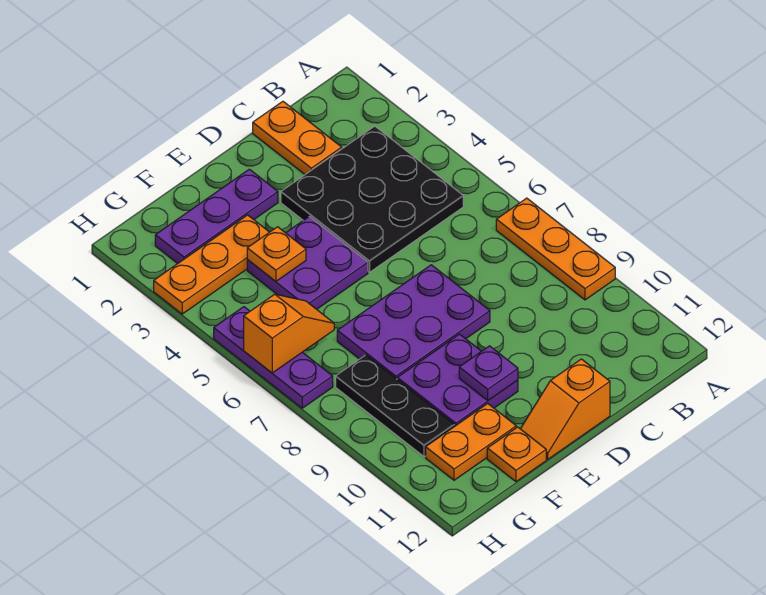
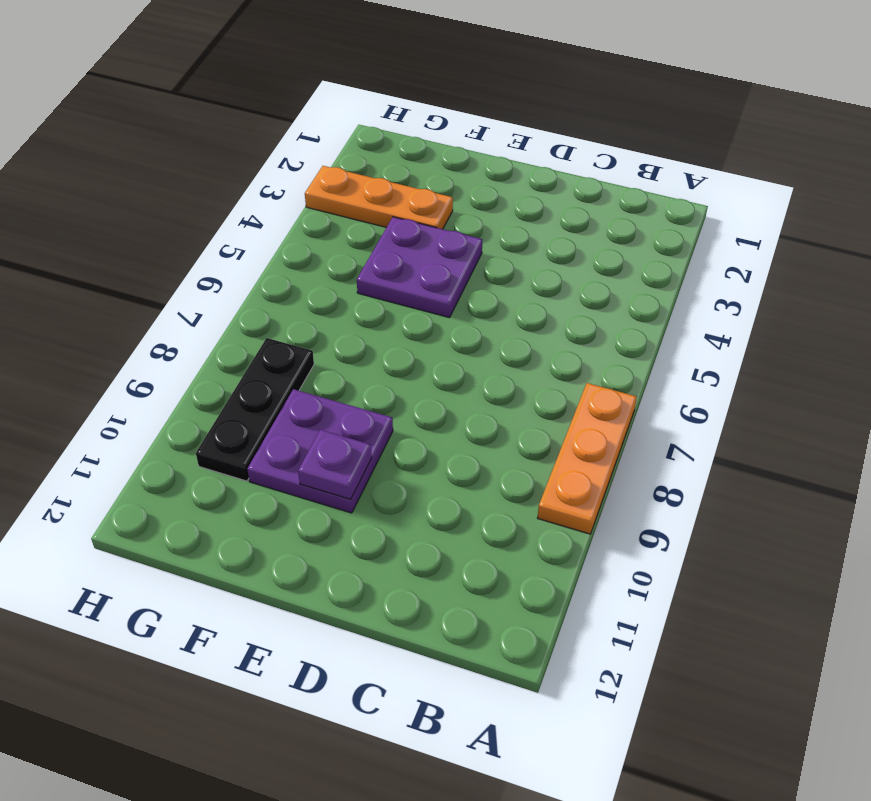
none -> black 3x3 plate [281,126,463,272]
none -> orange 1x2 plate [253,101,342,174]
none -> purple 2x3 plate [337,265,490,379]

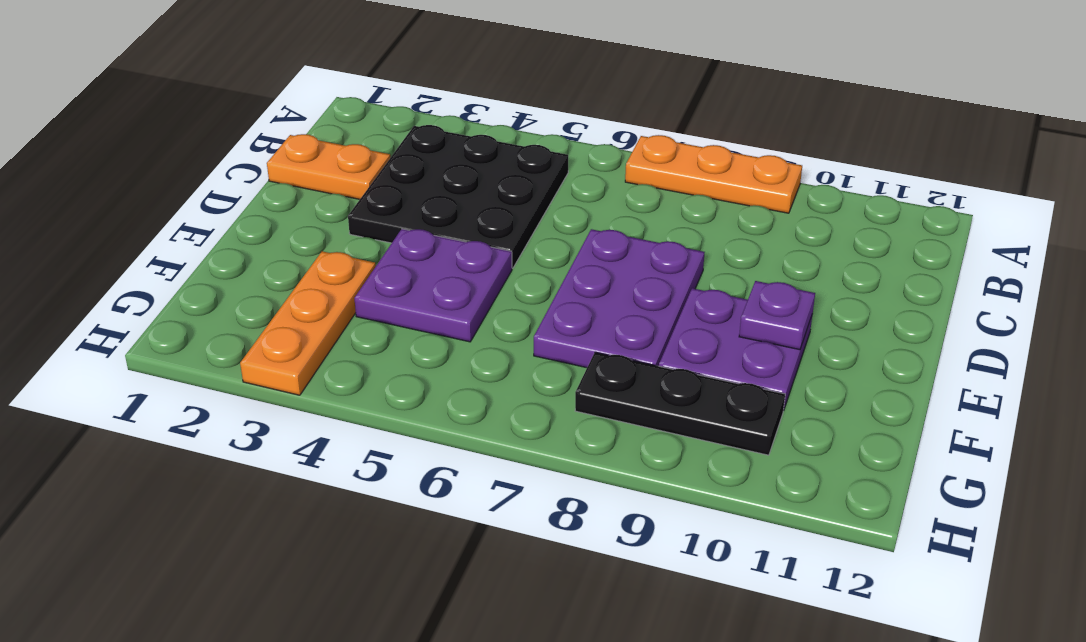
none -> orange 1x2 slope [521,359,610,459]
none -> purple 1x3 plate [155,169,278,264]
none -> orange 1x2 plate [426,403,516,480]

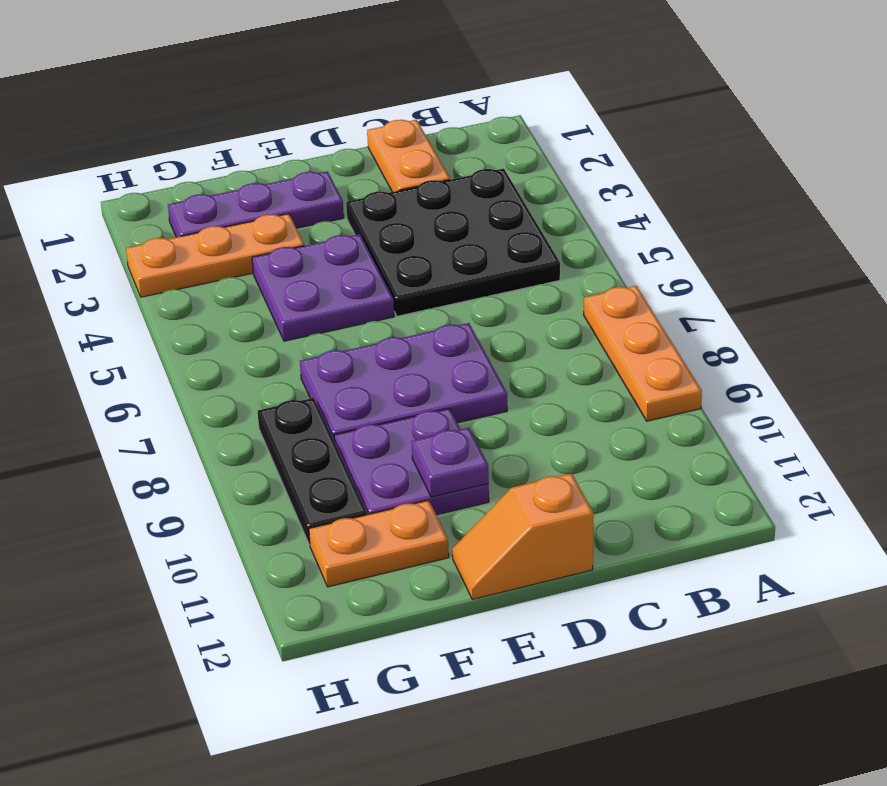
none -> orange 1x1 plate [487,427,546,482]
none -> purple 1x3 plate [214,307,333,408]
none -> orange 1x1 plate [247,227,306,281]

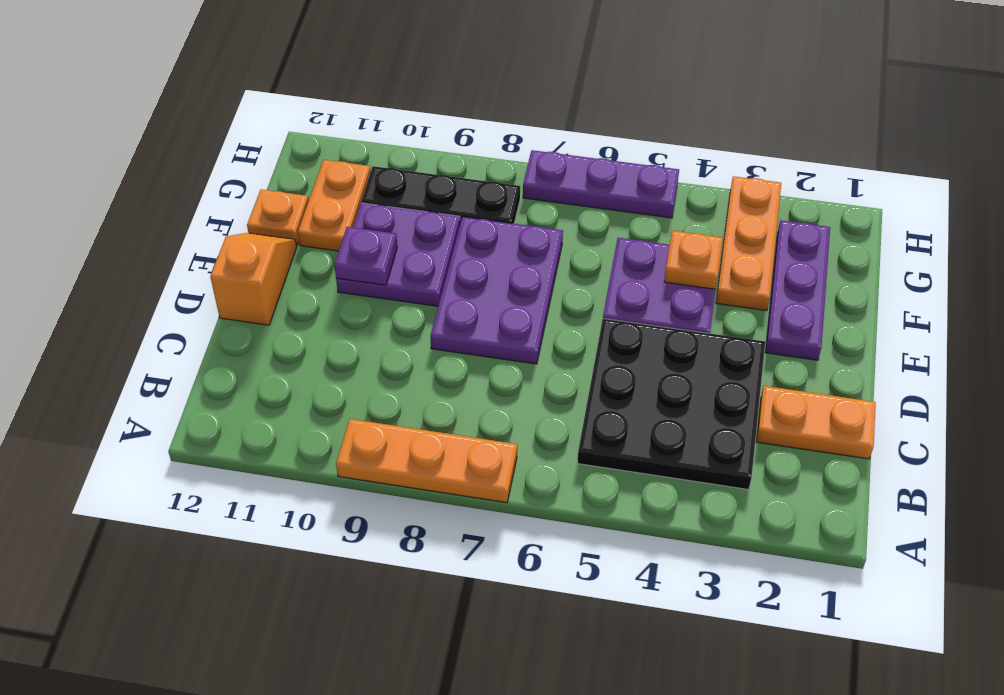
none -> orange 1x2 slope [244,294,334,373]

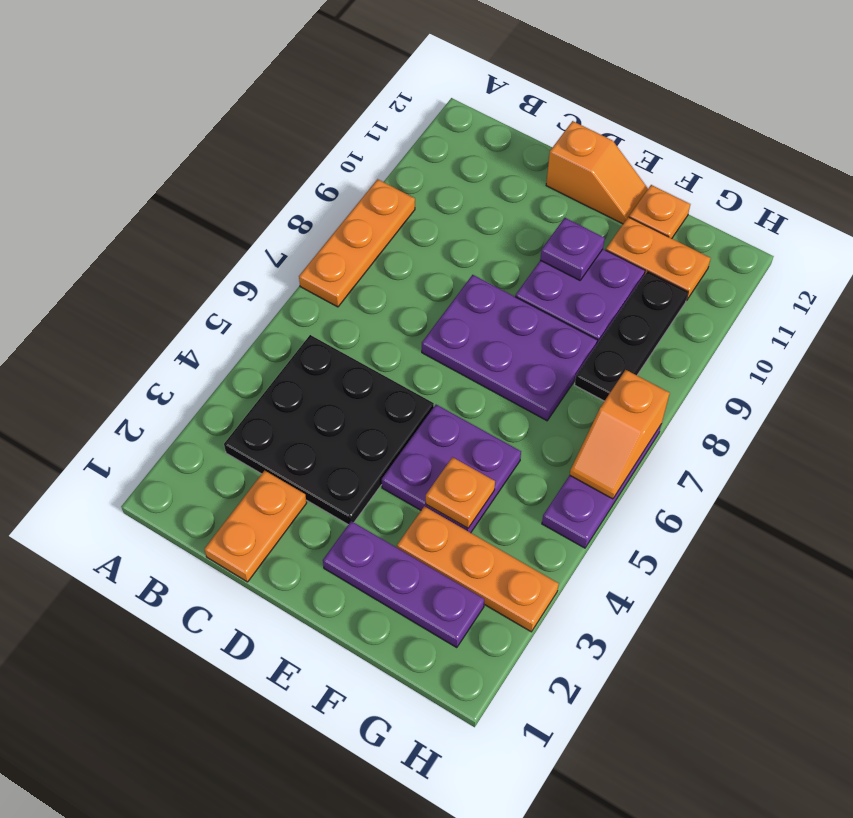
orange 1x2 slope [570,370,670,499] -> orange 1x2 slope turned to [244,294,334,373]

